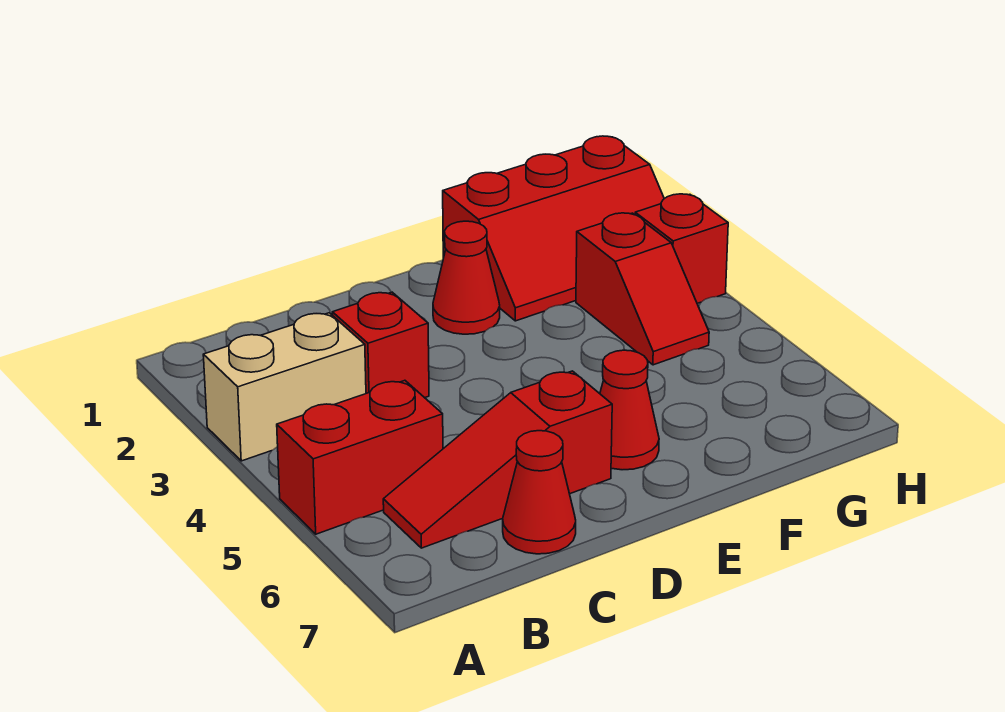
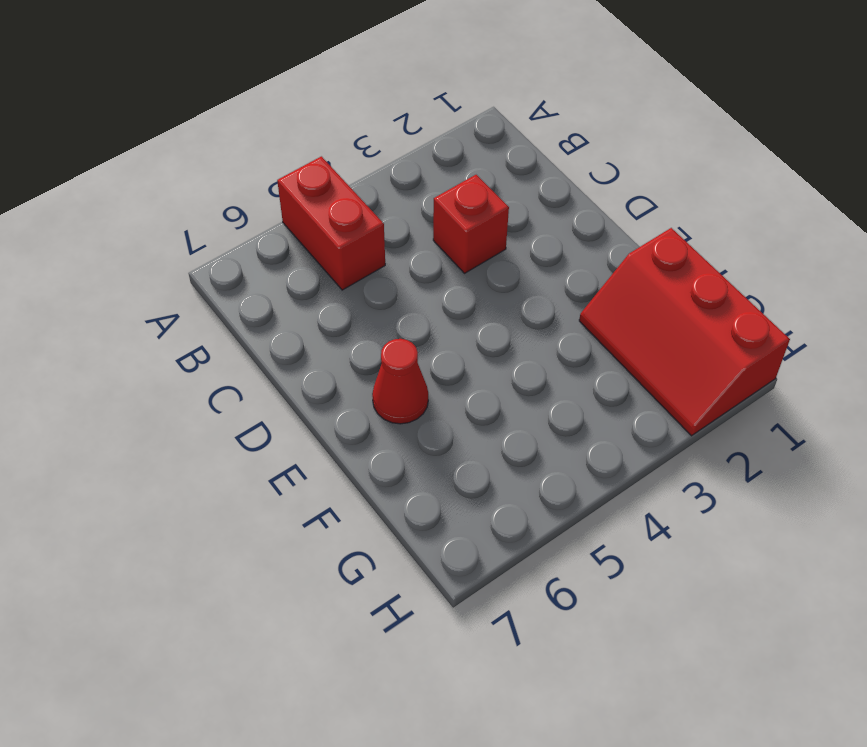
none -> tan 1x2 brick [203,313,366,461]
none -> red 1x3 slope [383,371,612,548]

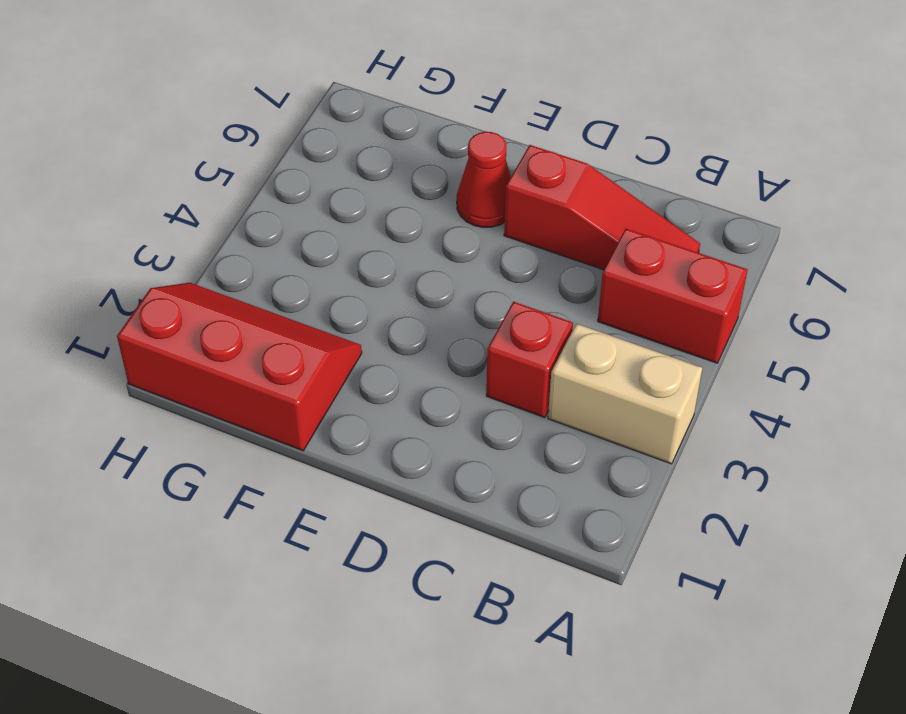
none -> red 1x1 cone [503,431,576,554]
none -> red 1x1 cone [433,221,500,334]

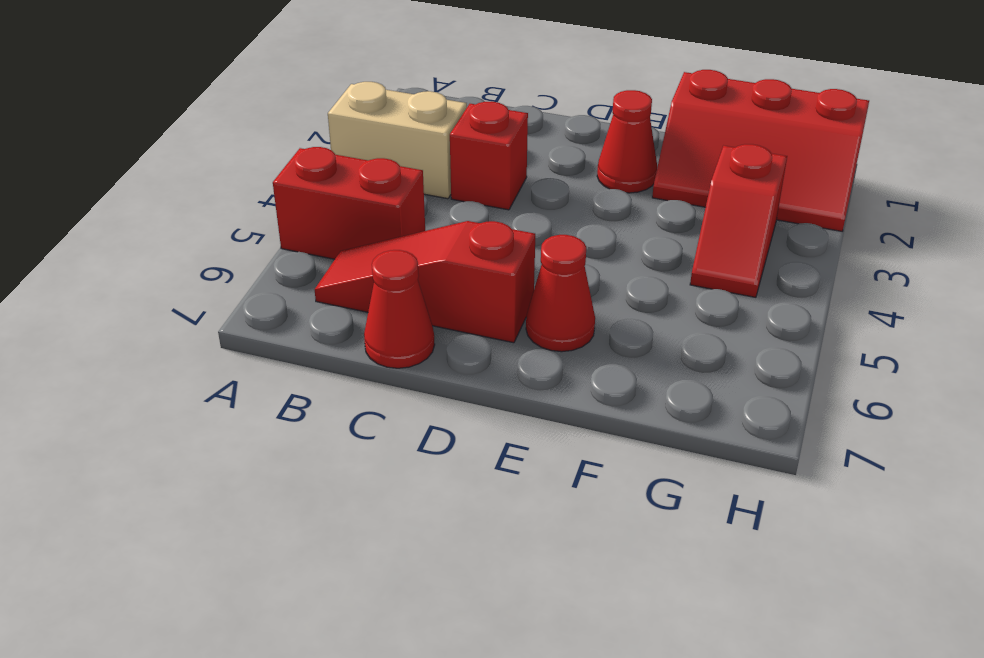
none -> red 1x1 brick [635,194,728,303]

